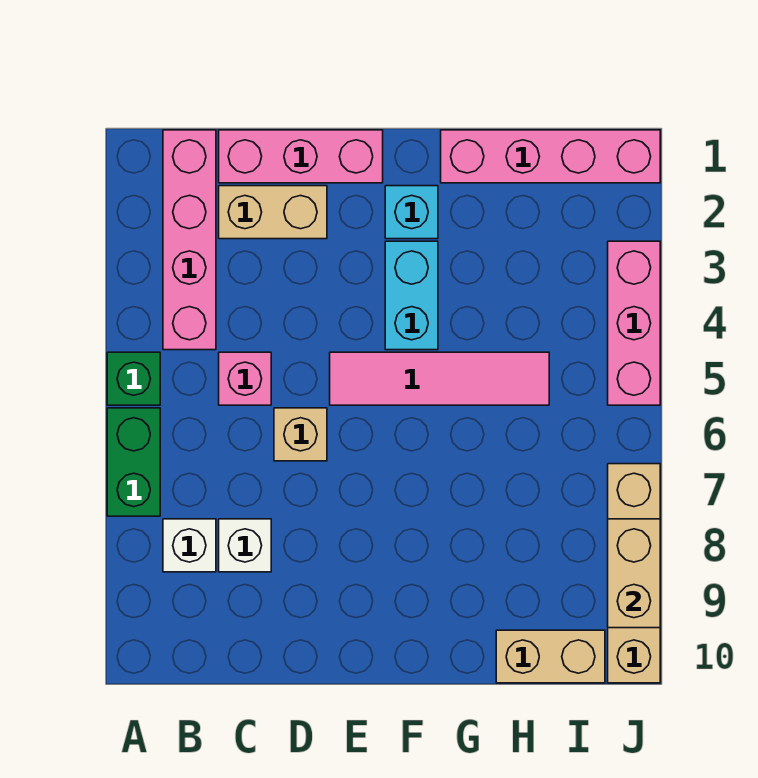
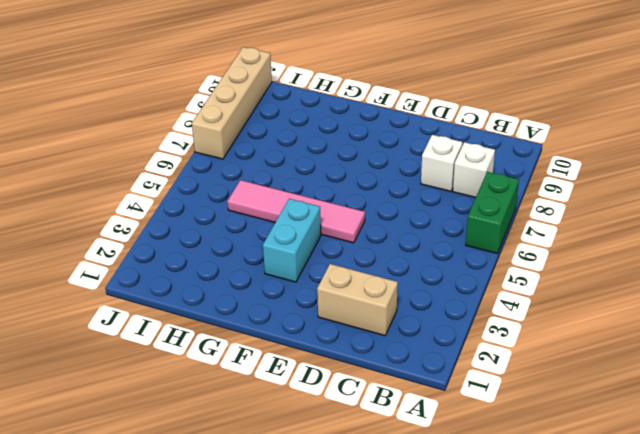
none -> green 1x1 brick [107,352,160,405]
none -> pink 1x4 brick [163,130,216,350]
none -> pink 1x3 brick [219,130,383,183]

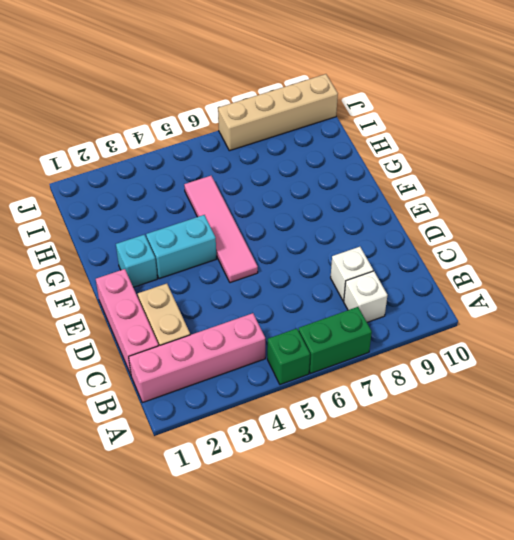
none -> pink 1x1 brick [219,352,271,405]
none -> tan 1x1 brick [274,408,327,461]
none -> pink 1x4 brick [441,130,660,183]

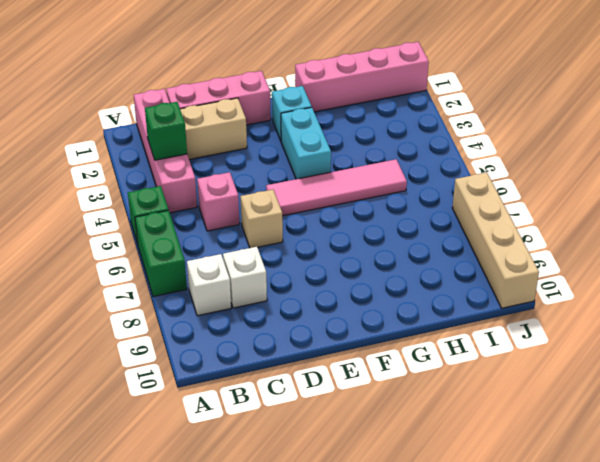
green 1x1 brick [145,102,187,160] -> none
none -> tan 1x2 brick [496,630,605,683]
none -> pink 1x3 brick [608,241,660,405]
none -> tan 1x2 brick [608,519,660,628]

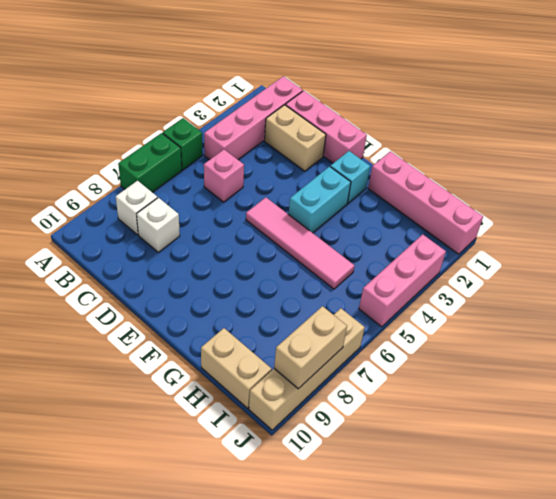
none -> tan 1x1 brick [274,408,327,461]

